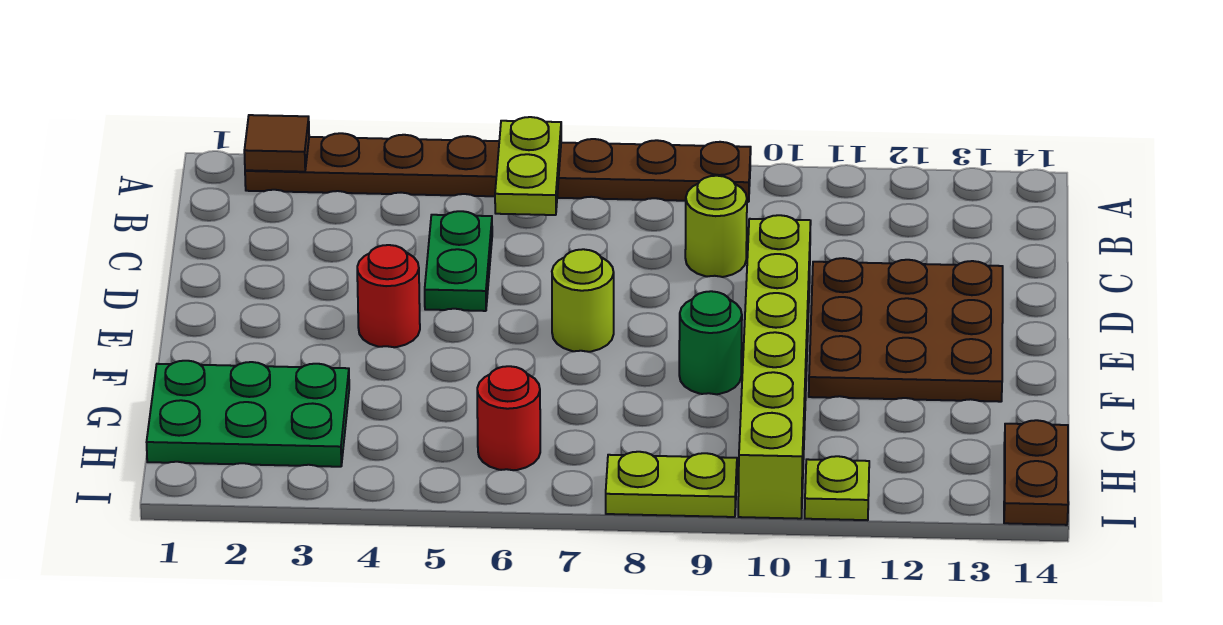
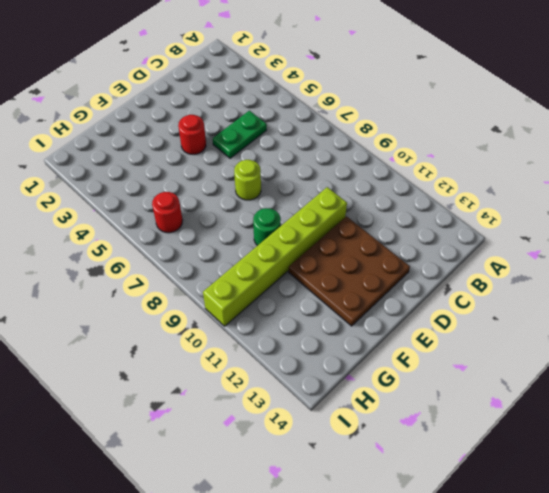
none -> brown 1x8 plate [245,133,751,202]
none -> lime 1x1 round brick [685,176,747,277]
none -> green 2x3 plate [147,361,349,467]

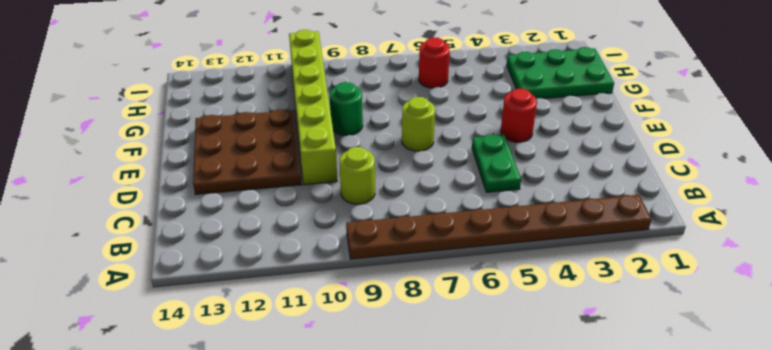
none -> brown 1x2 plate [1004,420,1068,525]
none -> lime 1x2 plate [606,452,737,517]
none -> lime 1x1 plate [805,456,869,520]

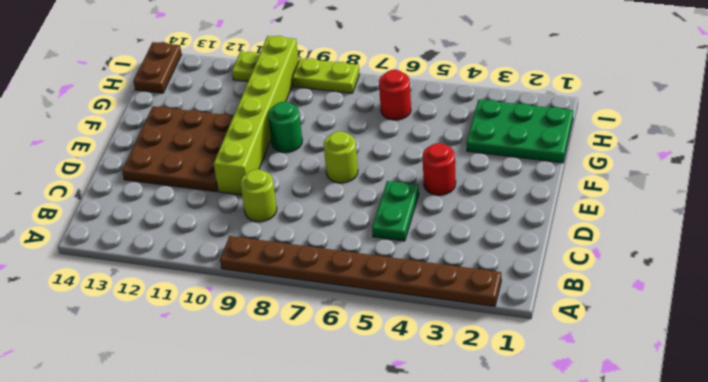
none -> brown 1x1 tile [244,115,309,172]
none -> lime 1x2 plate [495,117,561,215]

